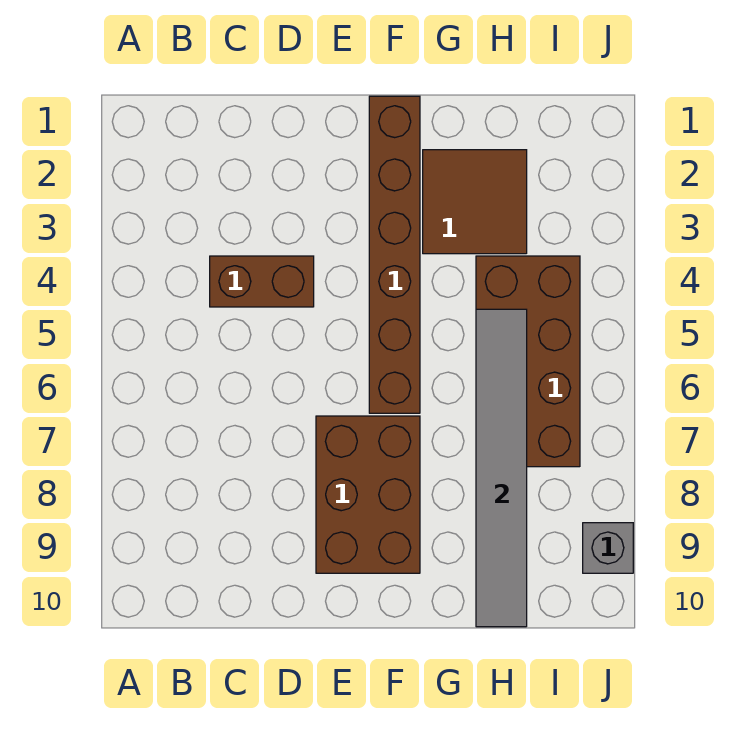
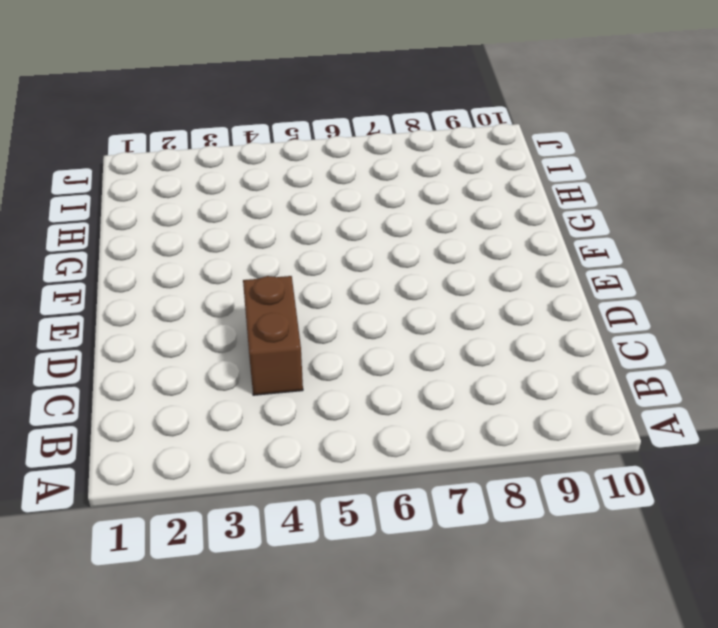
none -> brown 2x3 brick [316,416,420,573]
none -> brown 1x6 brick [369,96,420,413]

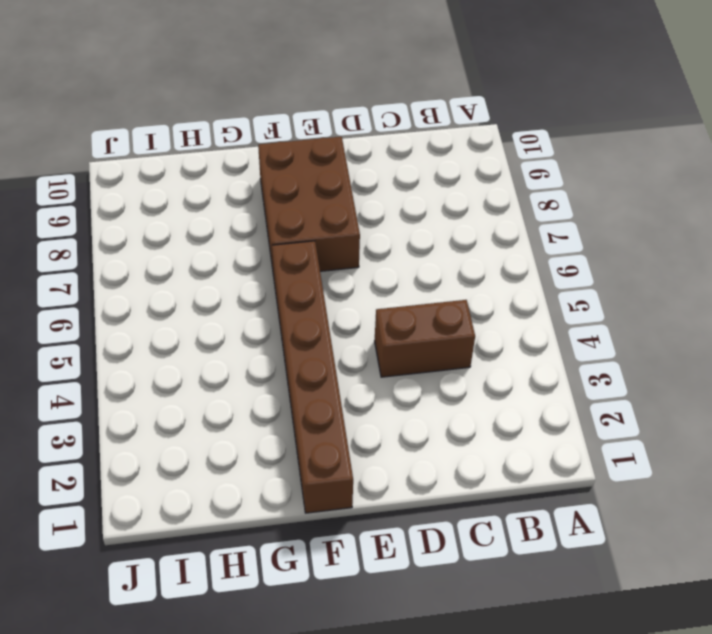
none -> brown 2x2 tile [423,150,527,254]
none -> brown 2x4 brick [476,256,580,467]

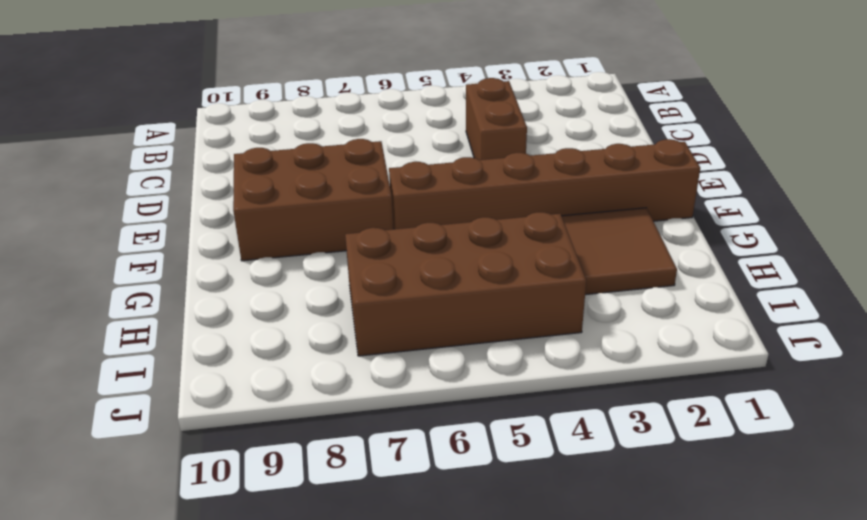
none -> grey 1x1 brick [583,523,633,573]
none -> grey 1x6 tile [476,309,527,627]

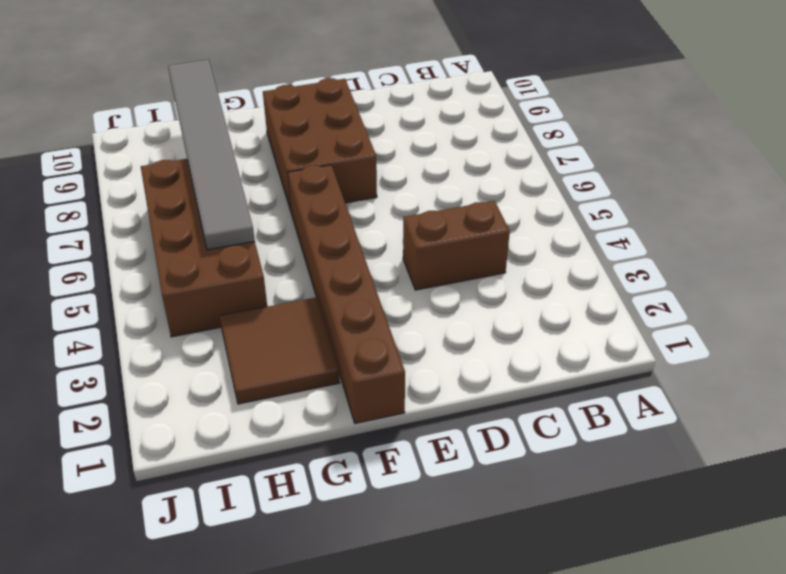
none -> grey 1x1 brick [583,523,633,573]

